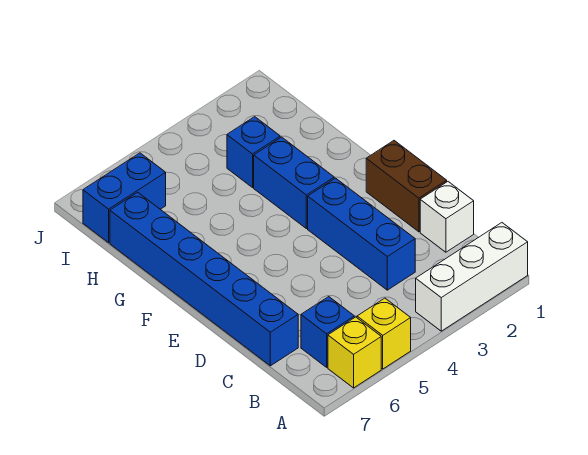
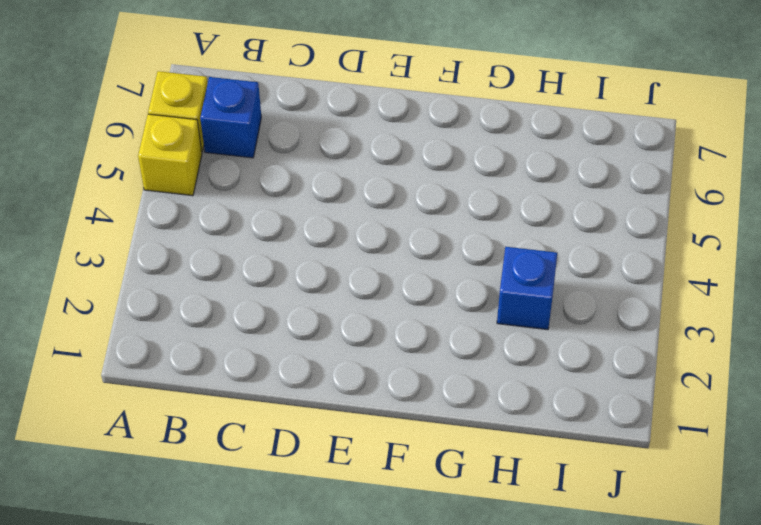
none -> white 1x3 brick [416,223,528,331]
none -> white 1x1 brick [420,182,474,252]

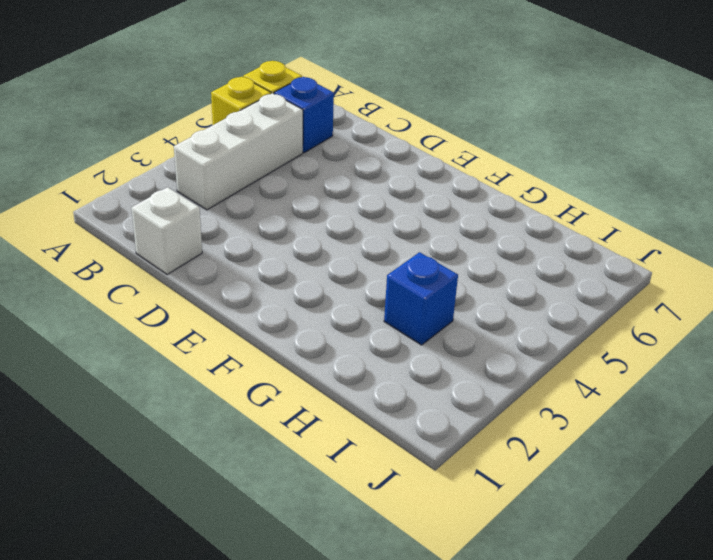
white 1x3 brick [174,93,303,210] -> white 1x3 brick moved to [416,223,528,331]
none -> blue 1x3 brick [308,178,415,290]
none -> blue 1x6 brick [110,192,298,366]

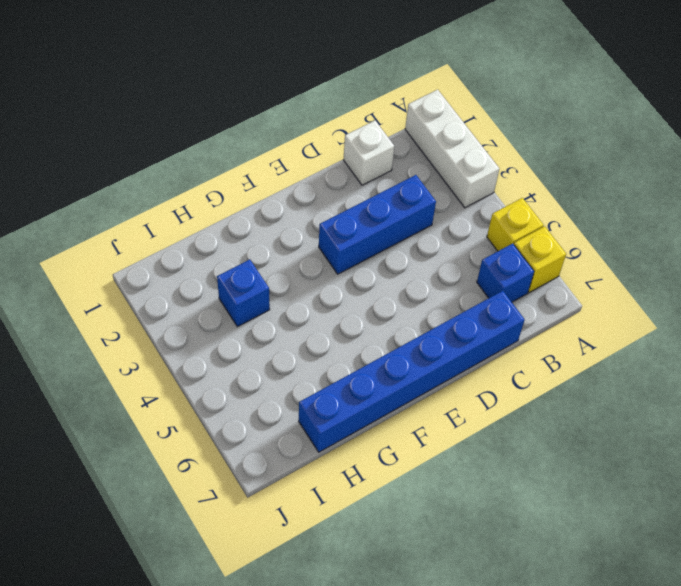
none -> brown 1x2 brick [366,141,447,232]
none -> blue 1x2 brick [254,137,334,229]

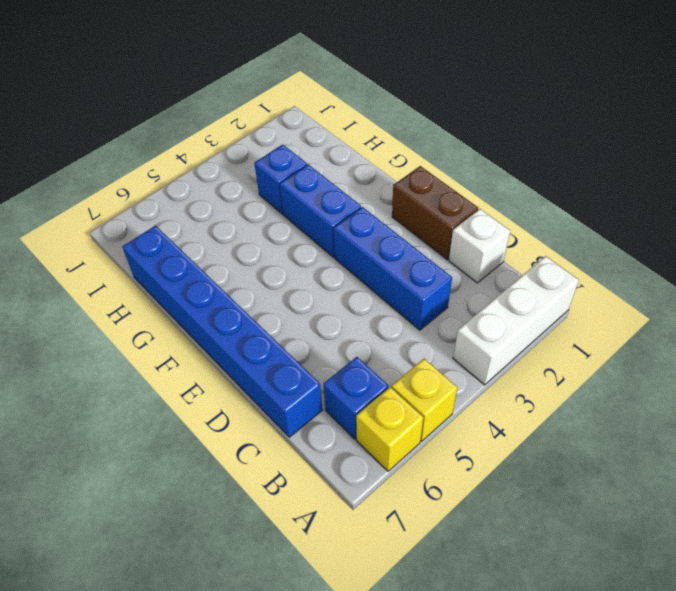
none -> blue 1x2 brick [83,153,166,243]

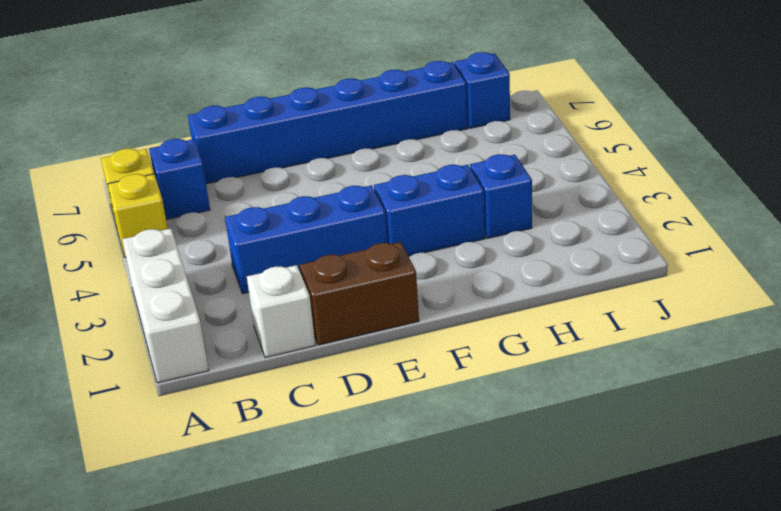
blue 1x1 brick [454,52,510,128] -> blue 1x2 brick [83,153,166,243]

